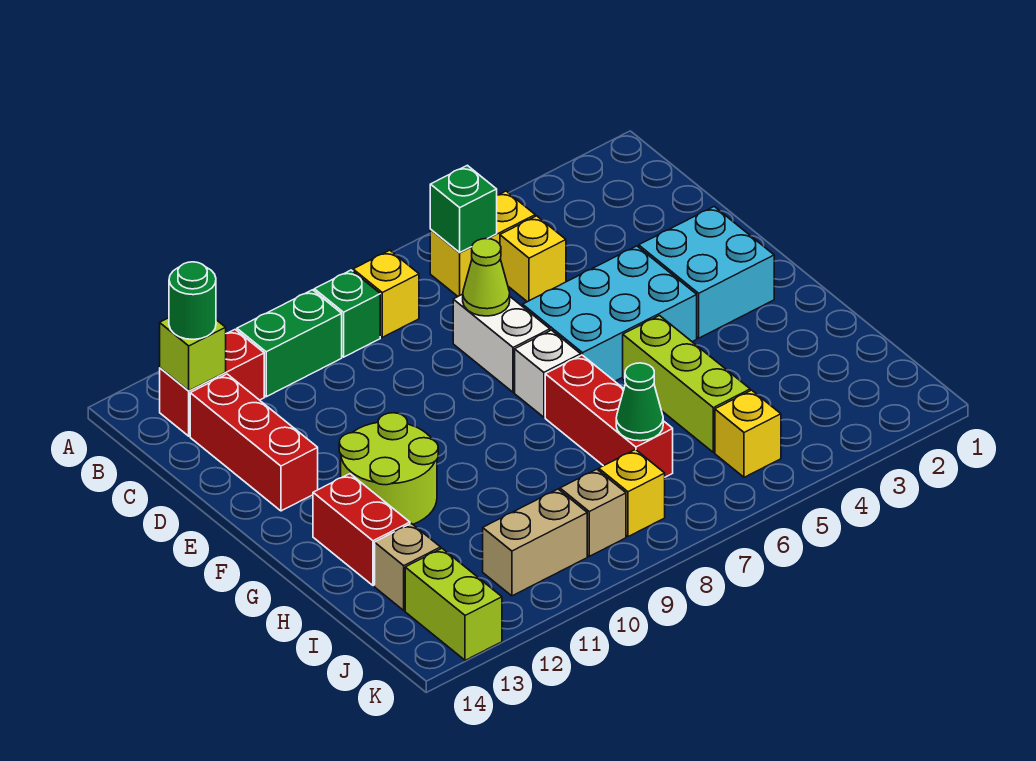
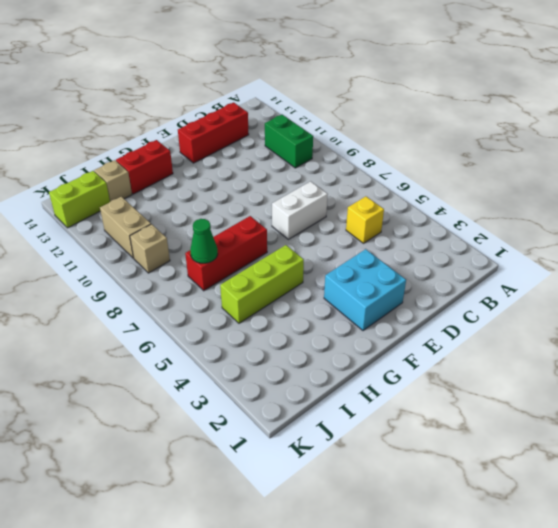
none -> yellow 1x2 brick [430,191,535,296]
none -> yellow 1x1 brick [353,250,419,337]
none -> green 1x1 brick [314,270,380,357]

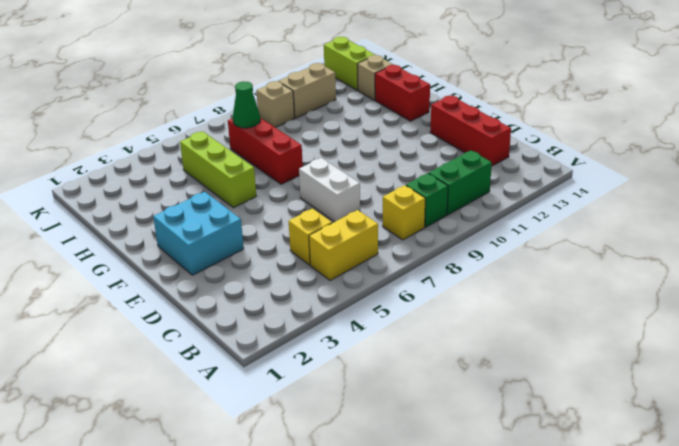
none -> red 1x2 brick [160,330,264,436]
none -> cyan 2x3 brick [523,246,697,381]
none -> white 1x1 brick [515,330,581,417]

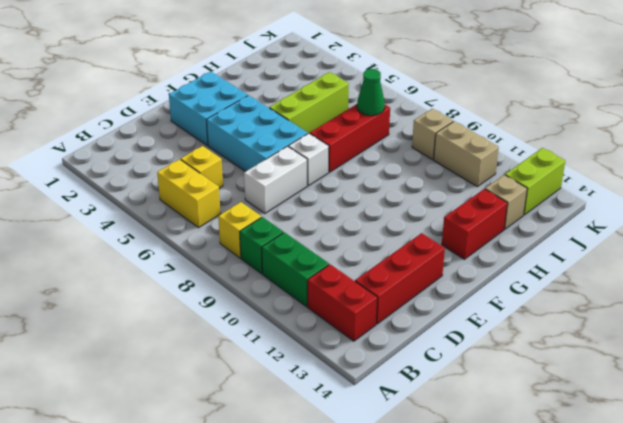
none -> lime 2x2 round brick [339,413,438,524]
none -> yellow 1x1 brick [715,390,781,477]
none -> yellow 1x1 brick [599,450,665,537]

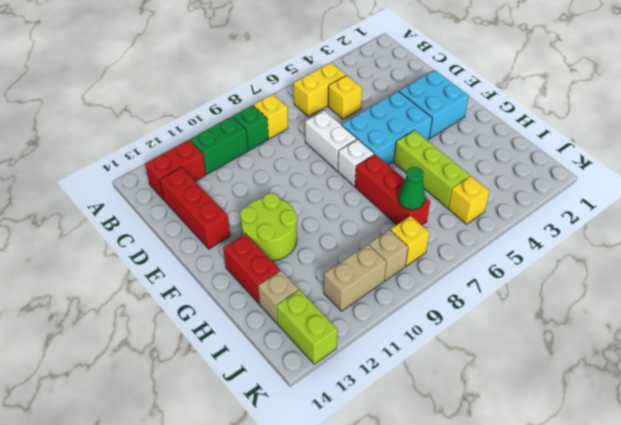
none -> green 1x1 brick [430,165,497,253]
none -> lime 1x1 brick [160,318,226,391]
none -> lime 1x1 cone [463,239,510,316]

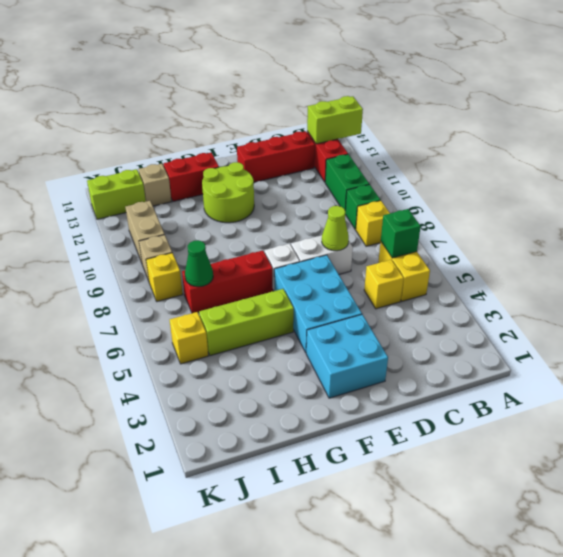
lime 1x2 brick [307,96,363,144] -> lime 1x1 brick [160,318,226,391]
none -> green 1x1 round brick [169,262,216,339]

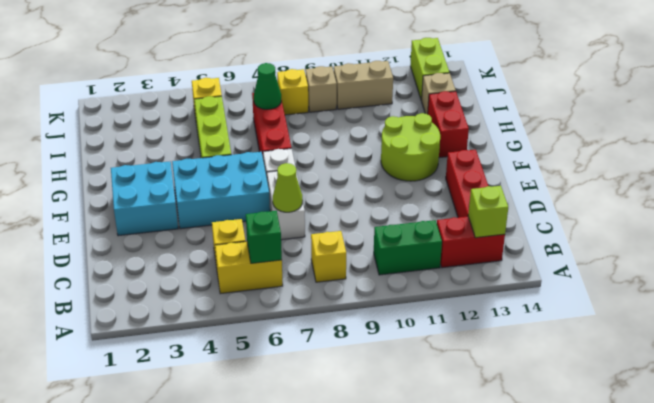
none -> green 1x1 brick [314,270,380,357]
none -> green 1x1 round brick [169,262,216,339]

